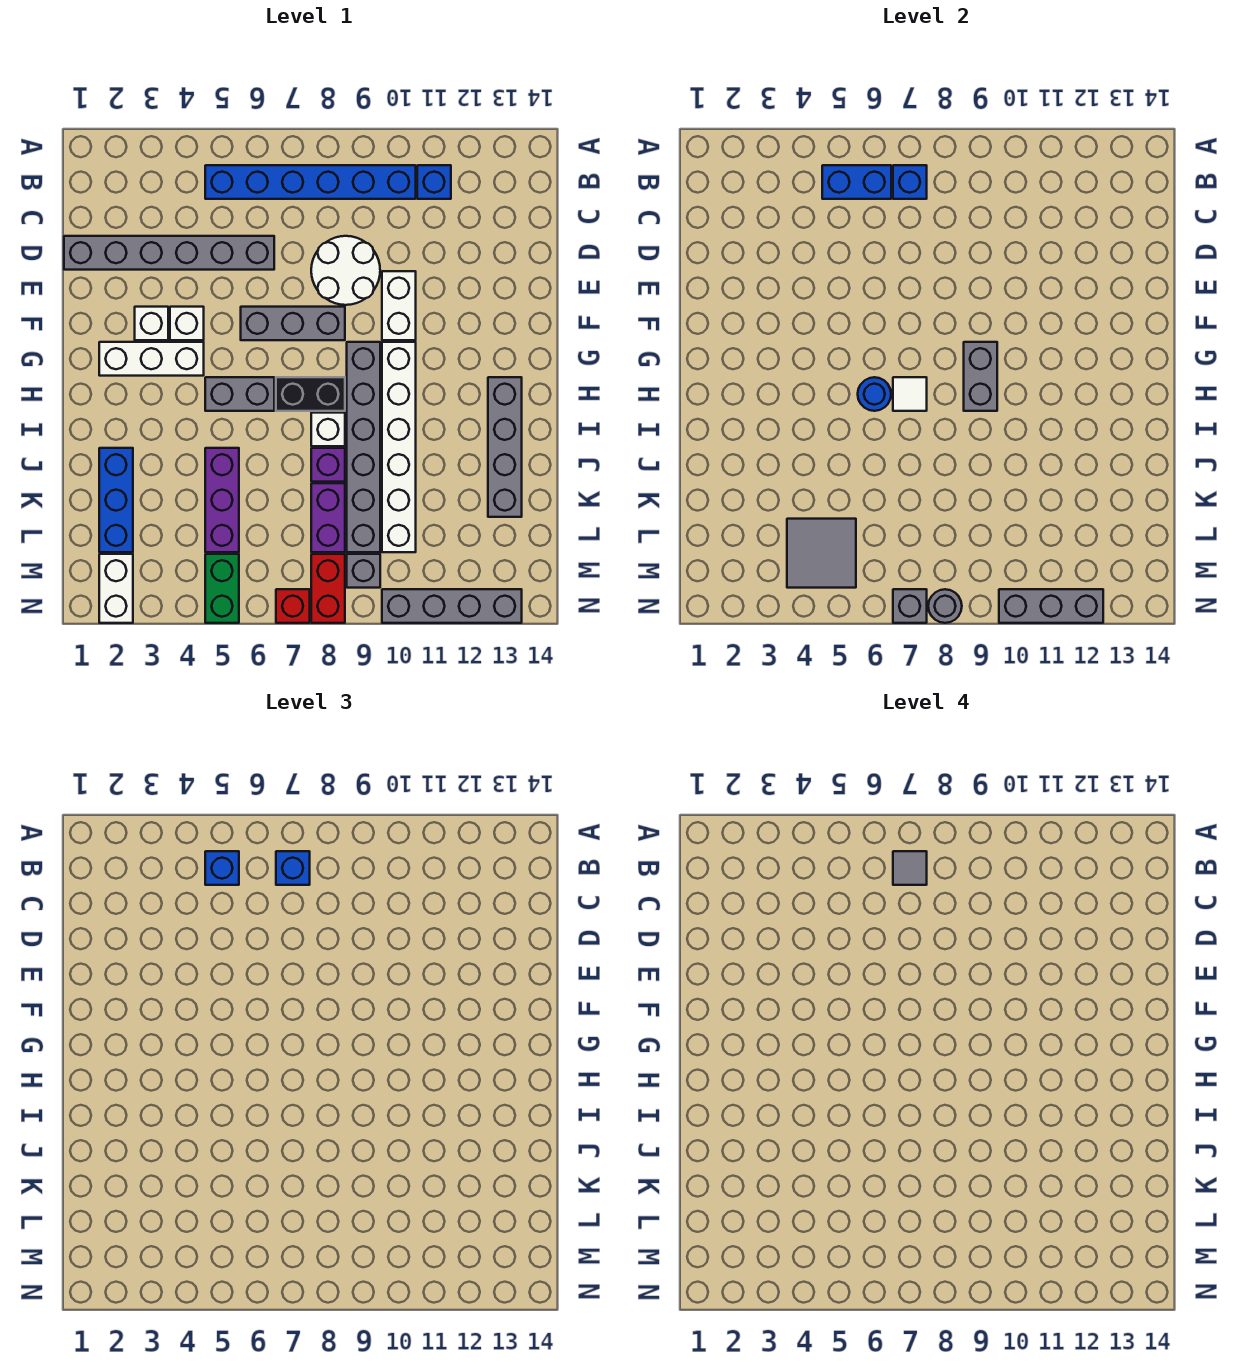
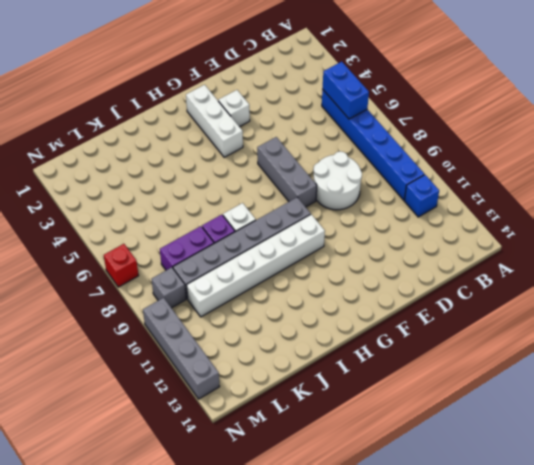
none -> grey 1x6 brick [64,236,274,270]
none -> white 1x2 brick [382,271,416,340]
none -> white 1x1 brick [170,307,204,340]
none -> grey 1x2 brick [205,377,274,411]

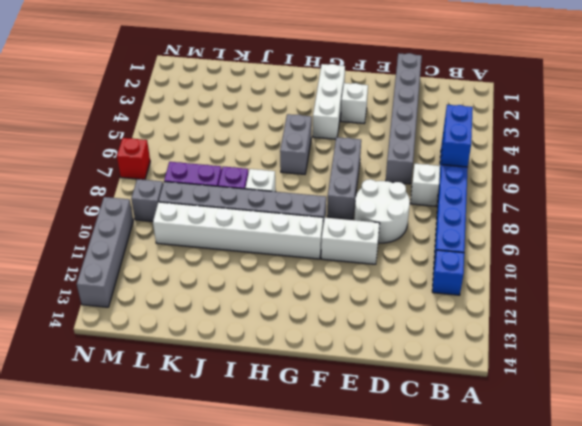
white 1x1 brick [410,164,440,206] -> white 1x1 brick moved to [170,307,204,340]
none -> black 1x2 brick [276,377,345,411]
none -> grey 1x4 brick [488,377,522,517]
none -> blue 1x3 brick [99,448,133,552]
none -> purple 1x3 brick [205,448,239,552]

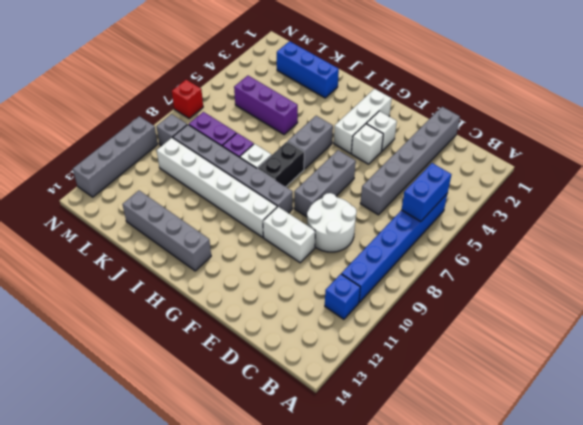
none -> white 1x2 brick [99,554,133,623]
none -> green 1x2 brick [205,554,239,623]
none -> red 1x2 brick [311,554,345,623]
none -> blue 1x1 brick [893,165,927,199]

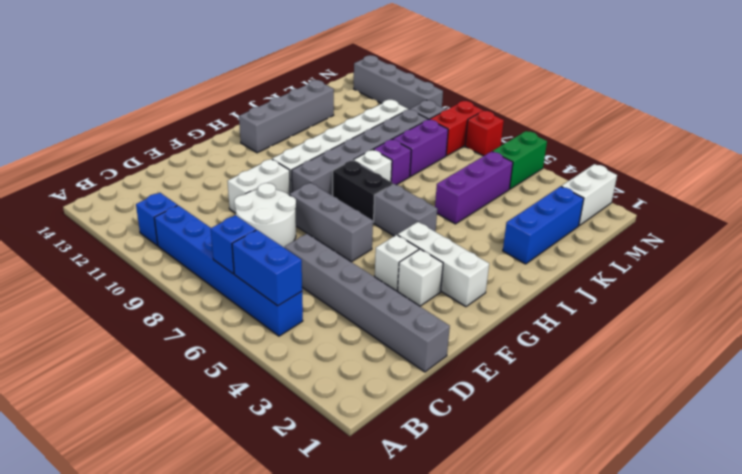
none -> grey 1x2 brick [964,342,997,411]
none -> blue 1x1 round brick [858,377,891,411]
none -> white 1x1 tile [893,377,927,411]
none -> grey 2x2 tile [787,519,856,588]

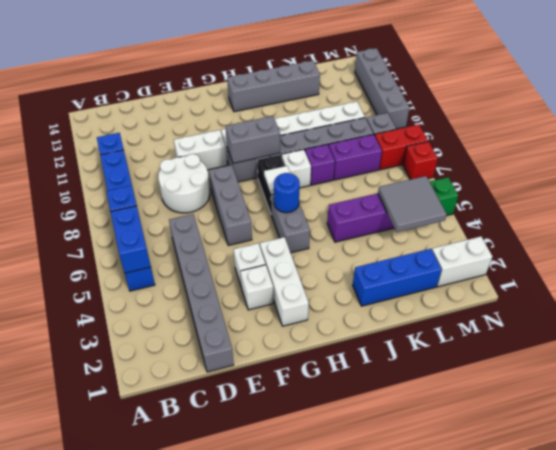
none -> grey 1x1 brick [893,589,927,623]
none -> grey 1x1 round brick [928,589,962,623]
none -> grey 1x3 brick [999,589,1103,623]
none -> blue 1x1 brick [205,851,239,885]

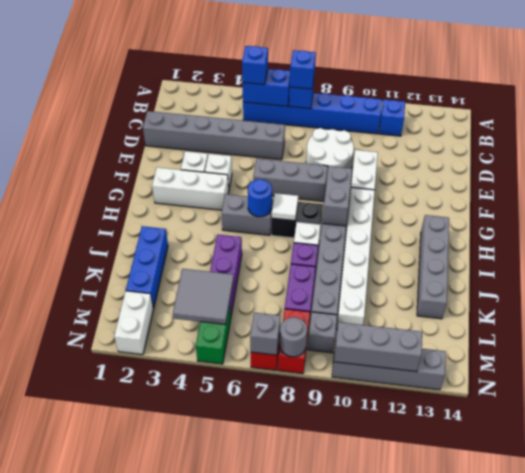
none -> grey 1x1 tile [893,851,927,885]

